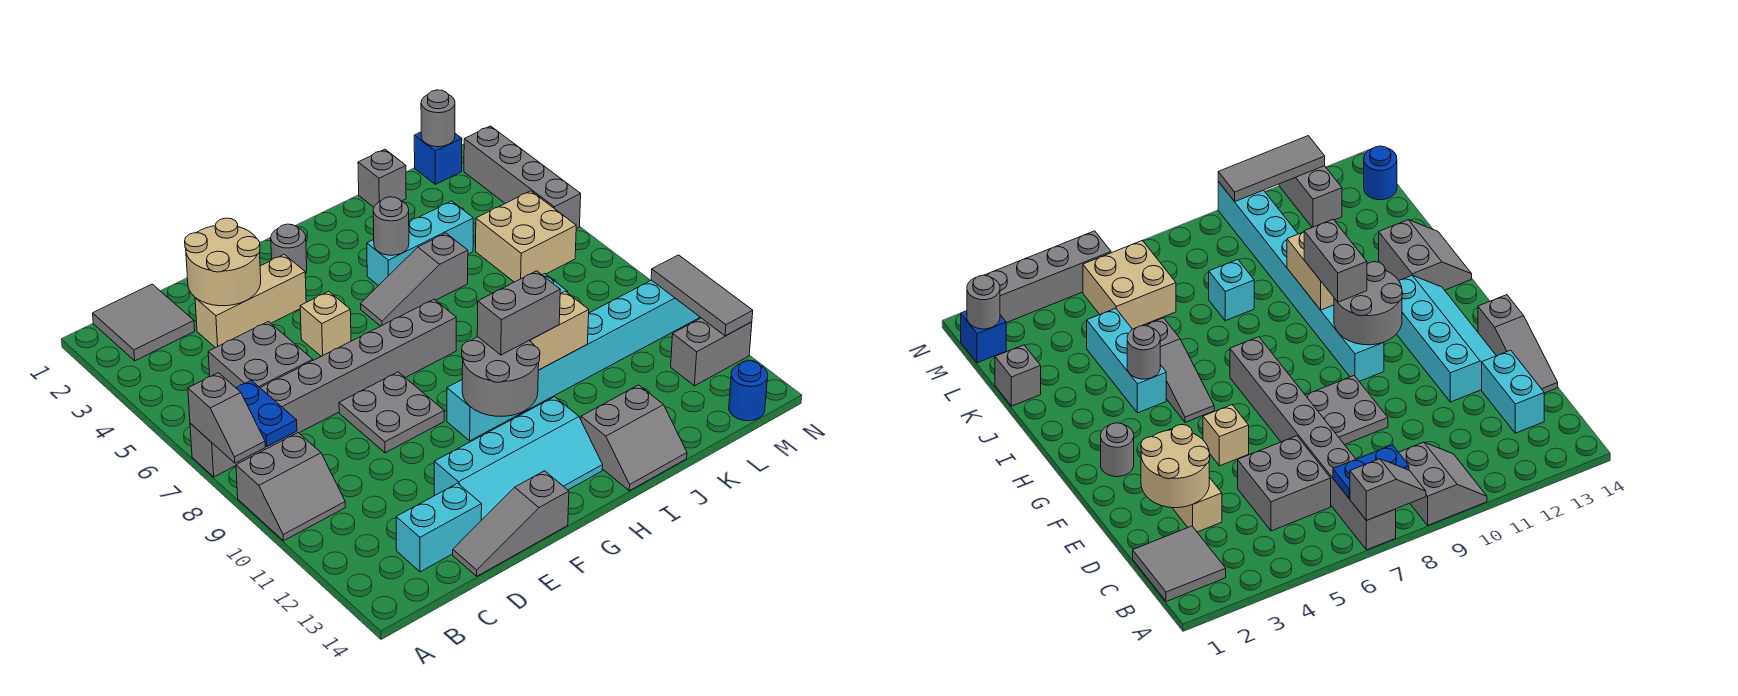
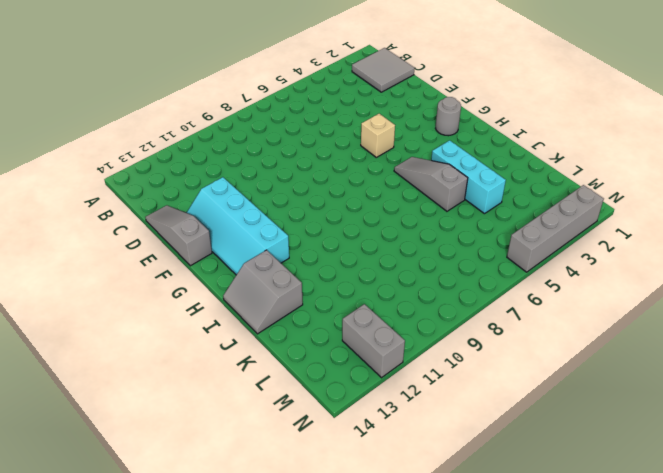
none -> grey 1x8 brick [190,299,456,477]
none -> grey 2x2 slope [236,433,345,541]
none -> grey 2x2 brick [208,322,313,388]
none -> cyan 1x2 brick [396,483,482,572]

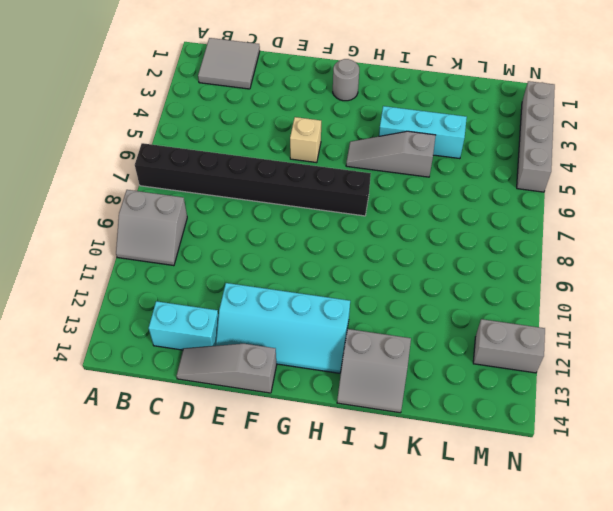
black 1x8 brick [135,143,371,216] -> grey 1x8 brick [190,299,456,477]
none -> grey 2x2 brick [208,322,313,388]
none -> tan 1x3 brick [195,254,306,348]
none -> grey 2x2 plate [339,372,444,453]
none -> cyan 1x8 brick [447,280,699,441]

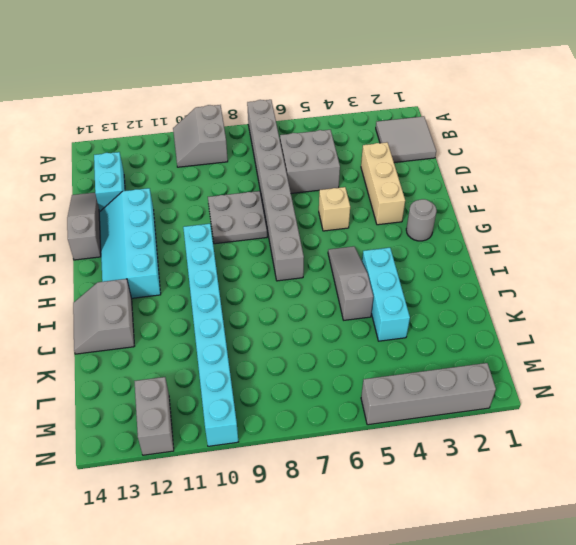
none -> grey 1x1 brick [358,149,406,207]
none -> cyan 1x1 brick [1209,259,1254,321]
none -> tan 2x2 brick [476,191,576,282]
none -> blue 1x1 brick [414,132,462,184]

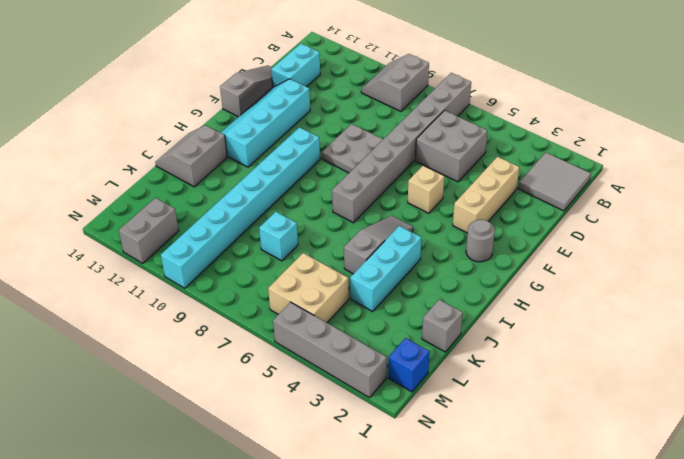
none -> blue 1x1 round brick [729,361,768,421]
none -> grey 1x2 slope [188,373,265,463]
none -> blue 1x2 plate [236,380,297,446]
none -> tan 2x2 round brick [185,218,261,306]

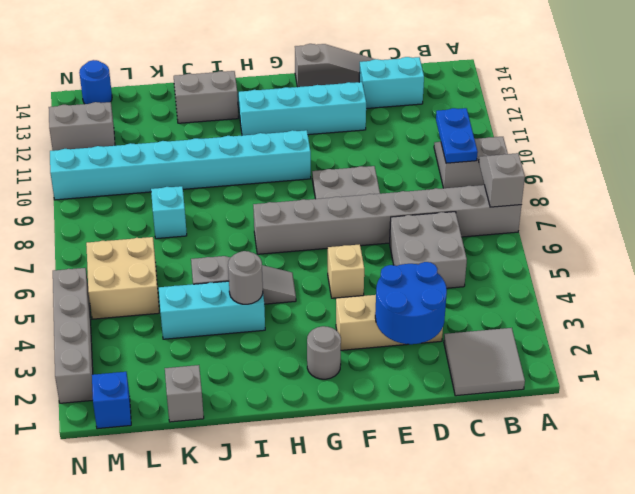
blue 1x2 plate [436,108,478,163] -> blue 1x2 plate moved to [236,380,297,446]
blue 2x2 round brick [375,262,447,344] -> tan 2x2 round brick [185,218,261,306]
none -> grey 2x2 round brick [462,337,540,416]
none -> tan 1x2 brick [529,291,589,370]
none -> grey 1x1 round brick [421,90,455,147]
none -> grey 1x3 tile [651,255,753,336]

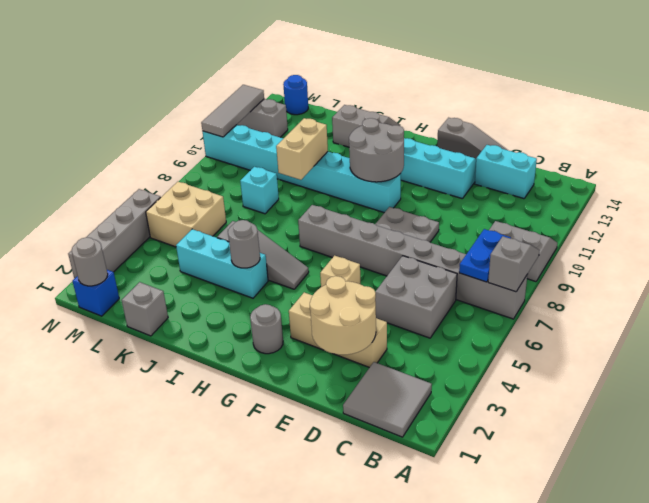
tan 1x2 brick [276,118,328,180] -> tan 1x2 brick turned to [529,291,589,370]
none -> grey 1x2 brick [477,271,560,355]

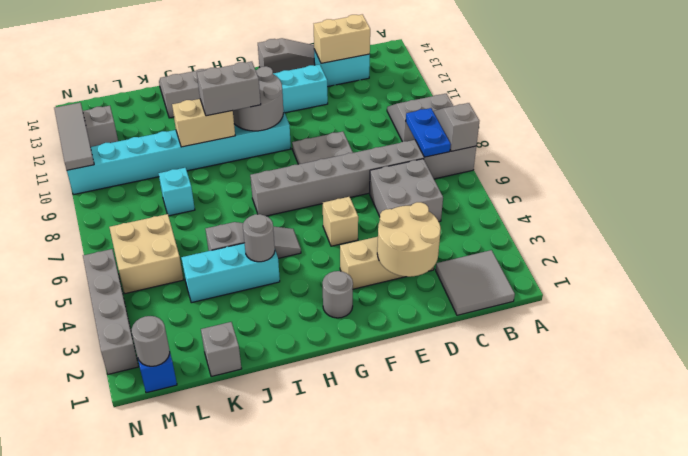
tan 1x2 brick [314,14,370,63] -> none
none -> blue 1x1 round brick [729,361,768,421]

